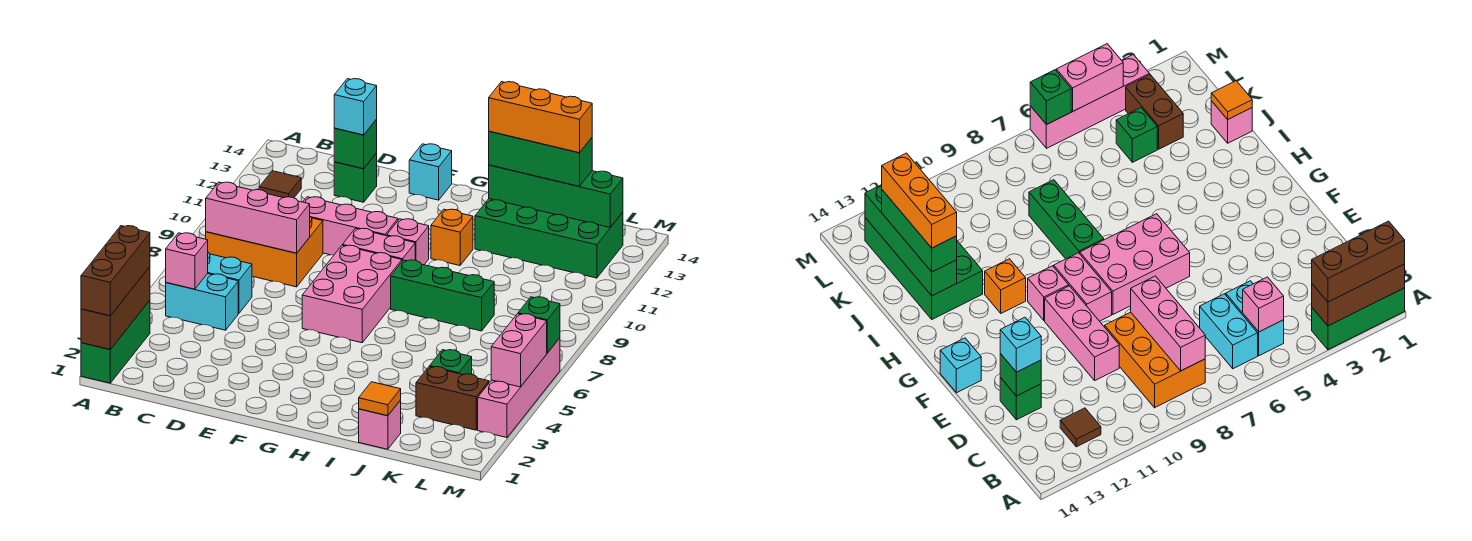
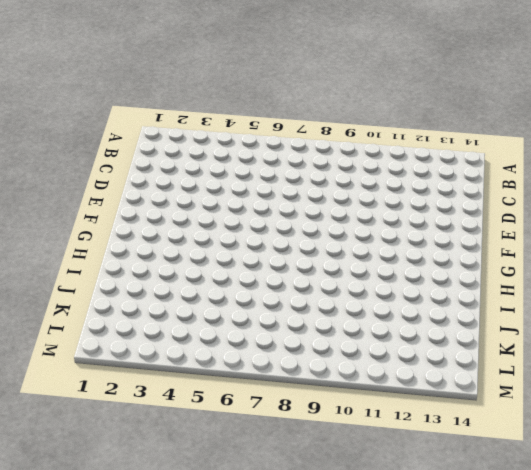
none -> green 1x3 brick [81,300,150,383]
none -> cyan 1x2 brick [166,274,238,330]
none -> cyan 1x2 brick [208,252,252,313]
none -> orange 2x3 brick [206,217,323,287]

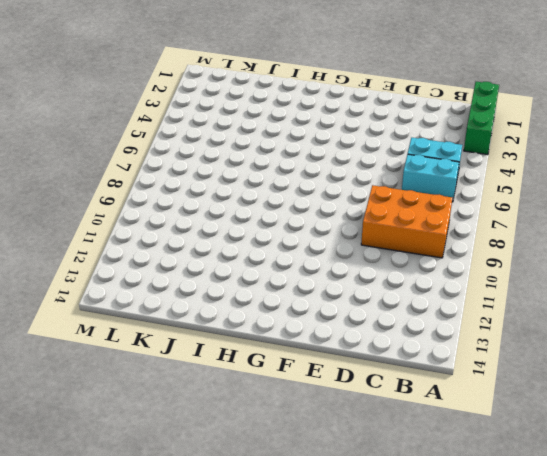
none -> brown 1x1 tile [259,171,301,198]
none -> pink 1x3 brick [303,197,398,255]
none -> green 1x1 brick [334,153,377,202]
none -> pink 2x3 brick [302,245,402,343]

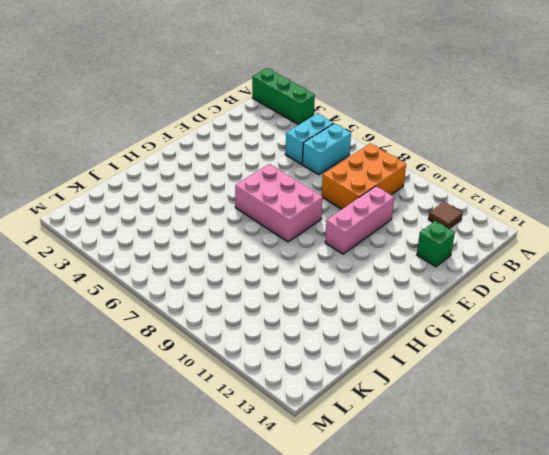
none -> pink 1x2 brick [343,228,415,261]
none -> cyan 1x1 brick [409,144,452,200]
none -> pink 1x1 brick [387,219,429,265]
none -> green 1x3 brick [391,260,494,331]

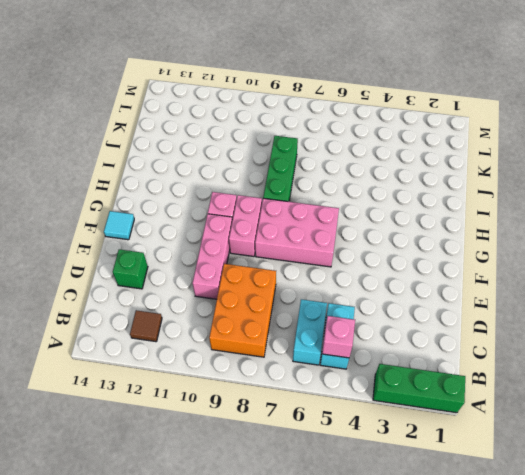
cyan 1x1 tile [104,211,134,240] -> cyan 1x1 brick [409,144,452,200]
none -> orange 1x1 brick [431,209,473,266]
none -> green 2x4 brick [475,199,623,278]
none -> pink 1x1 brick [359,400,401,449]
none -> brown 1x2 brick [416,367,489,430]

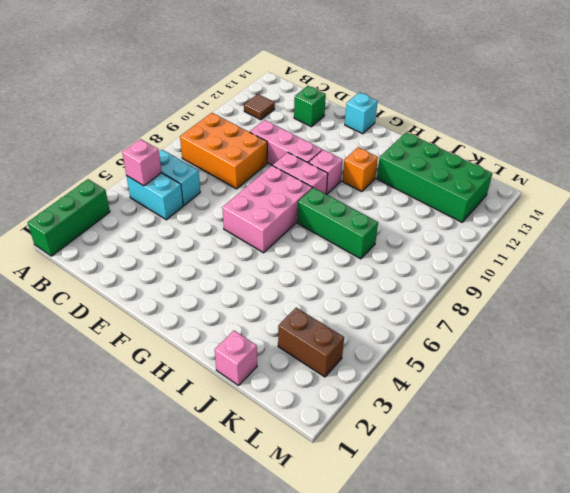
none -> green 1x1 brick [430,350,472,375]
none -> pink 1x4 brick [478,338,560,438]
none -> brown 1x3 brick [81,267,150,349]
none -> pink 1x3 brick [206,182,310,253]

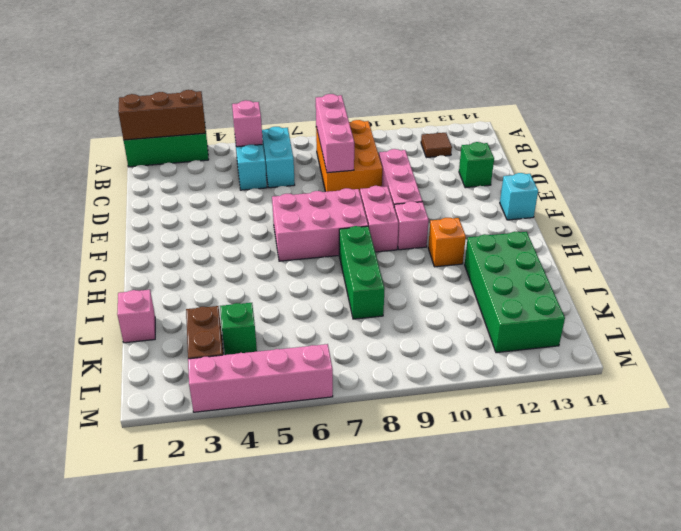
none -> green 1x1 brick [334,120,377,169]
none -> green 1x4 brick [489,165,623,227]
none -> orange 1x1 tile [359,382,401,416]
none -> pink 1x2 brick [491,314,547,387]

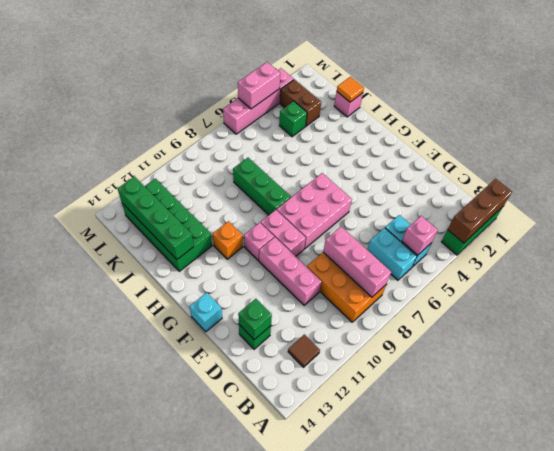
none -> green 1x1 brick [518,297,560,353]
none -> brown 1x3 brick [81,226,150,316]
none -> cyan 1x1 brick [334,79,377,135]
none -> green 1x3 brick [489,131,592,186]

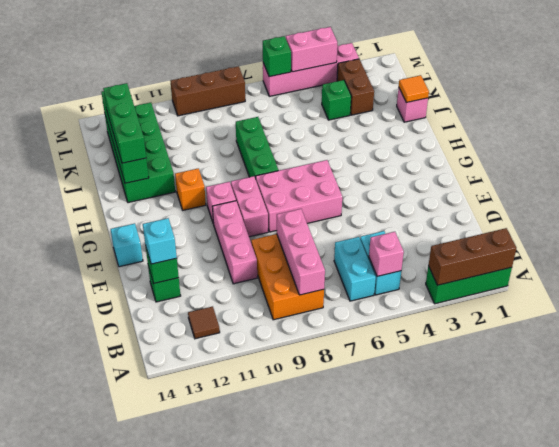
brown 1x3 brick [171,66,245,116] -> brown 1x3 brick moved to [81,226,150,316]
none -> orange 1x3 brick [489,82,592,153]

